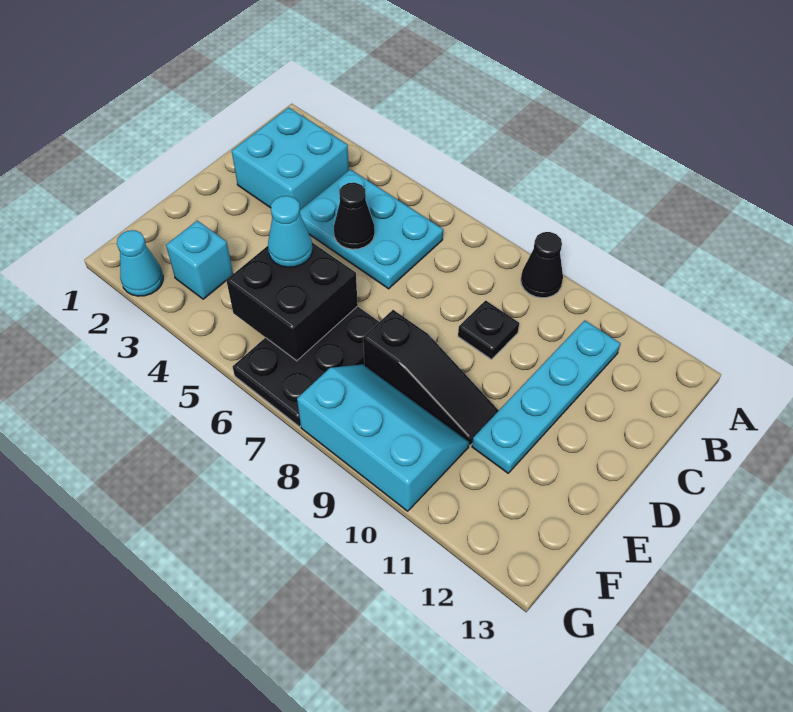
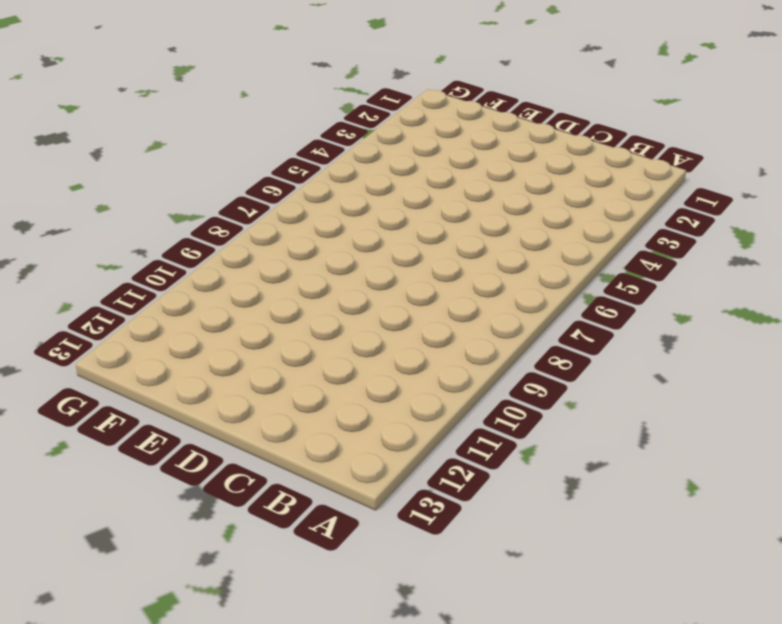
none -> black 1x1 cone [521,232,563,298]
none -> cyan 2x2 brick [232,108,349,210]
none -> cyan 2x3 plate [300,169,443,289]

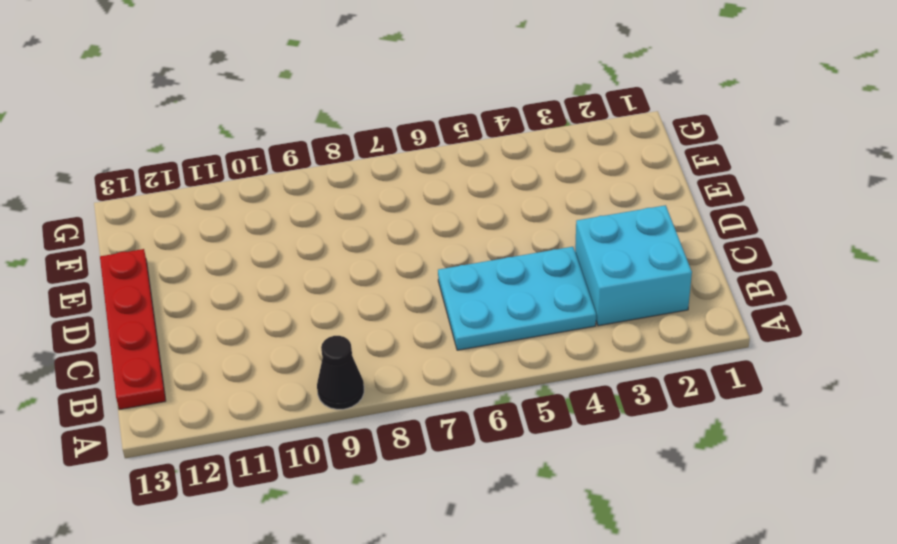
red 1x4 plate [100,249,166,410] -> none
none -> cyan 1x4 plate [472,321,621,473]
none -> black 1x1 plate [458,300,519,359]
none -> black 2x3 plate [233,306,379,427]

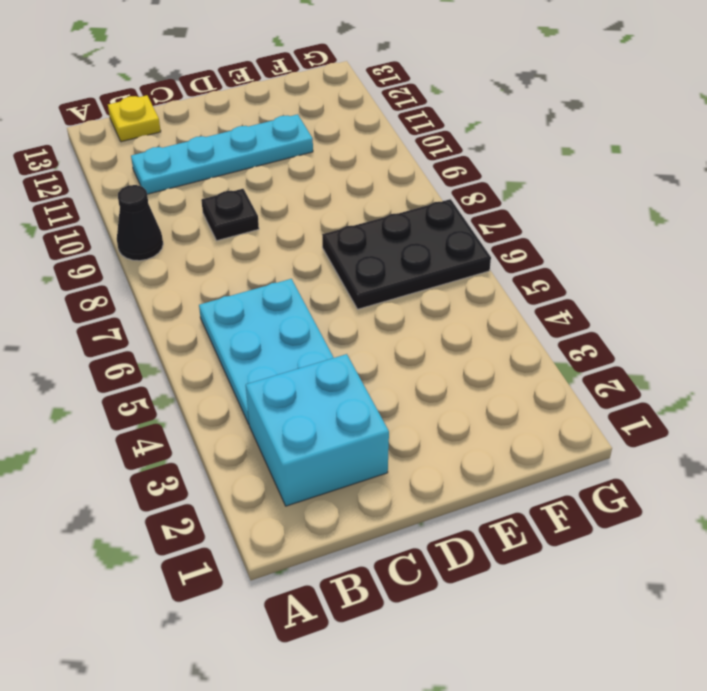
yellow 1x1 plate [108,95,161,142] -> none
none -> black 1x3 slope [363,310,499,445]
none -> cyan 1x1 brick [166,221,233,299]
none -> cyan 2x3 slope [297,364,469,511]

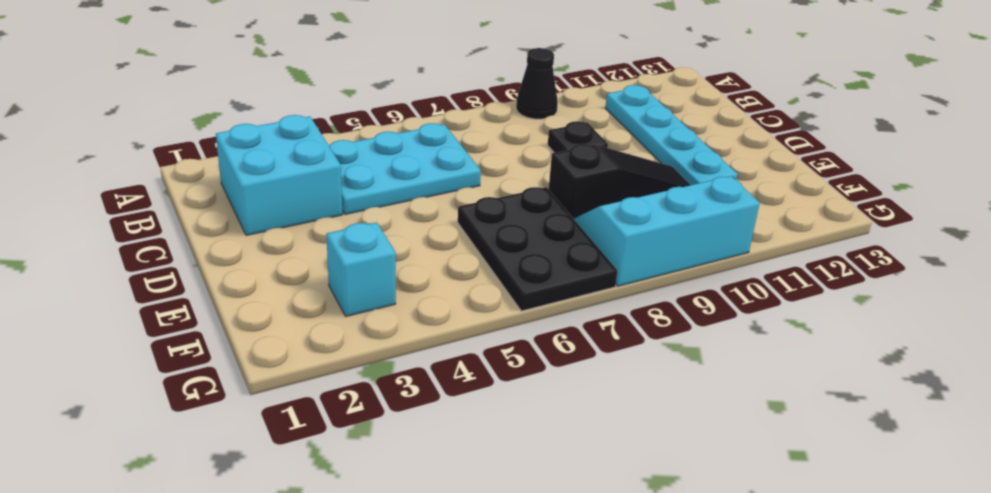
none -> cyan 1x1 cone [117,230,163,296]
none -> black 1x1 cone [334,183,375,249]
none -> black 2x2 brick [226,243,358,361]

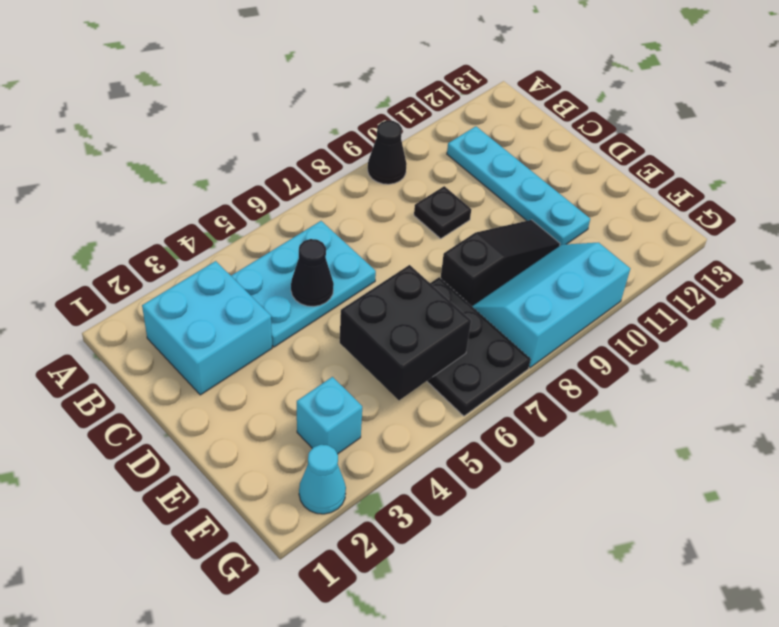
none -> cyan 1x1 cone [268,196,312,267]

